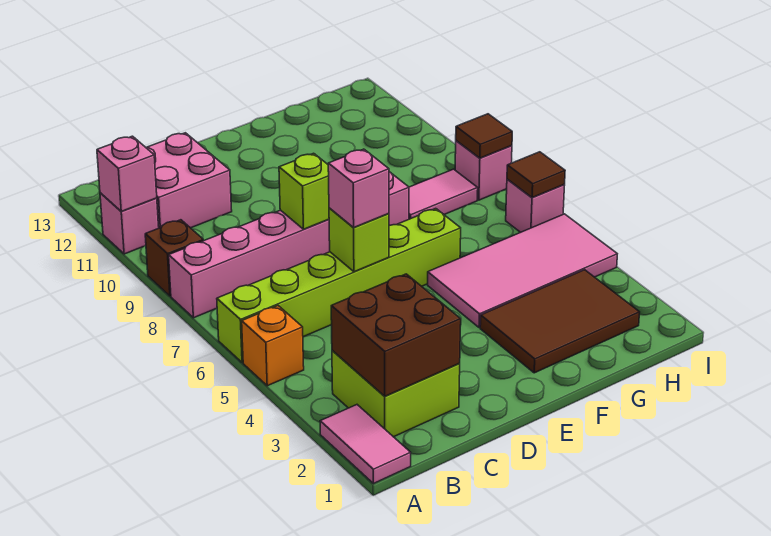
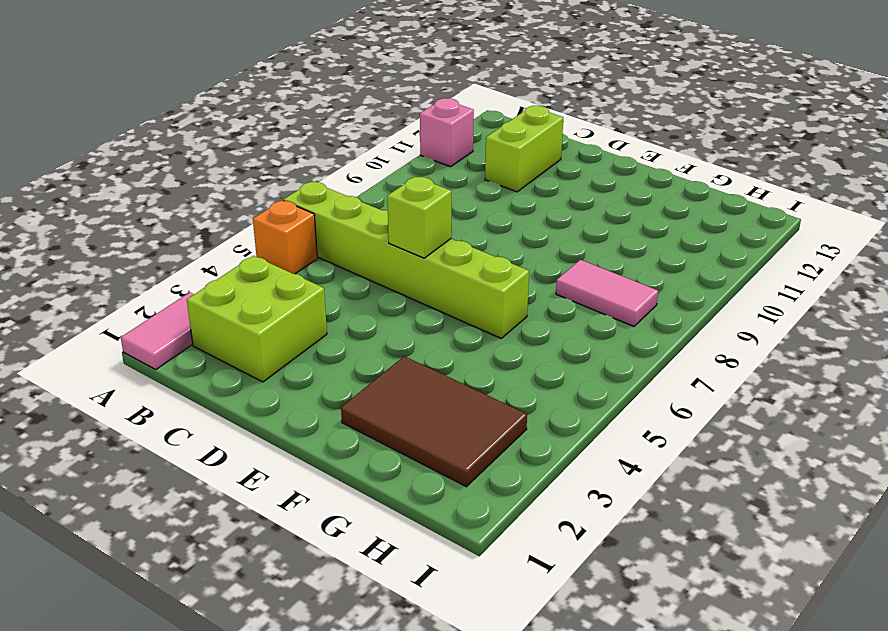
lime 1x2 brick [485,106,563,192] -> pink 2x2 brick [146,133,232,228]
none -> pink 1x6 brick [169,172,409,318]
none -> brown 1x1 brick [145,220,203,296]
none -> pink 2x4 tile [428,214,617,328]

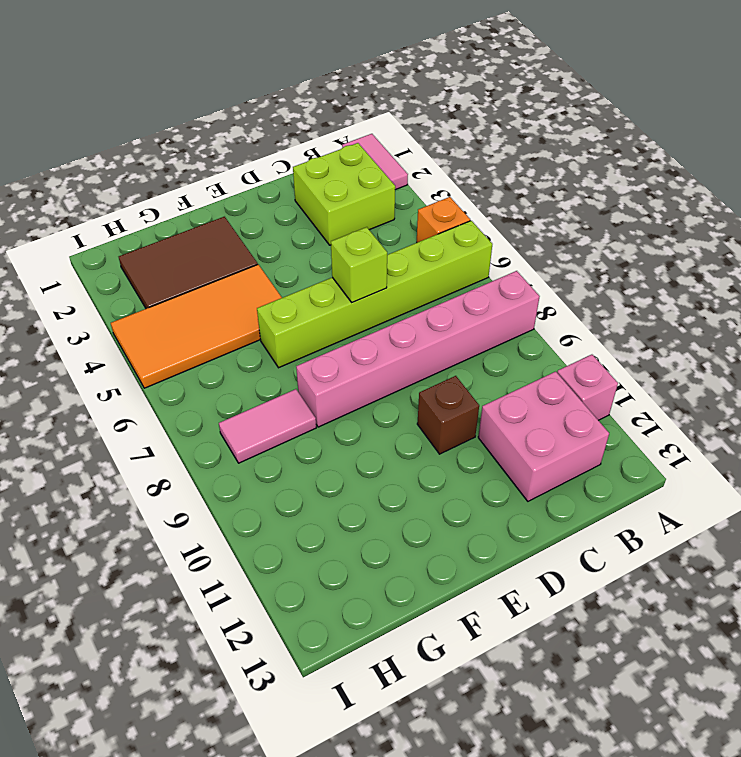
brown 1x1 brick [417,376,479,454] -> brown 1x1 brick moved to [145,220,203,296]
orange 2x4 tile [111,265,282,388] -> pink 2x4 tile [428,214,617,328]
none -> pink 1x1 brick [506,179,565,232]
none -> pink 1x1 brick [455,141,512,200]
none -> pink 1x1 brick [97,136,157,211]

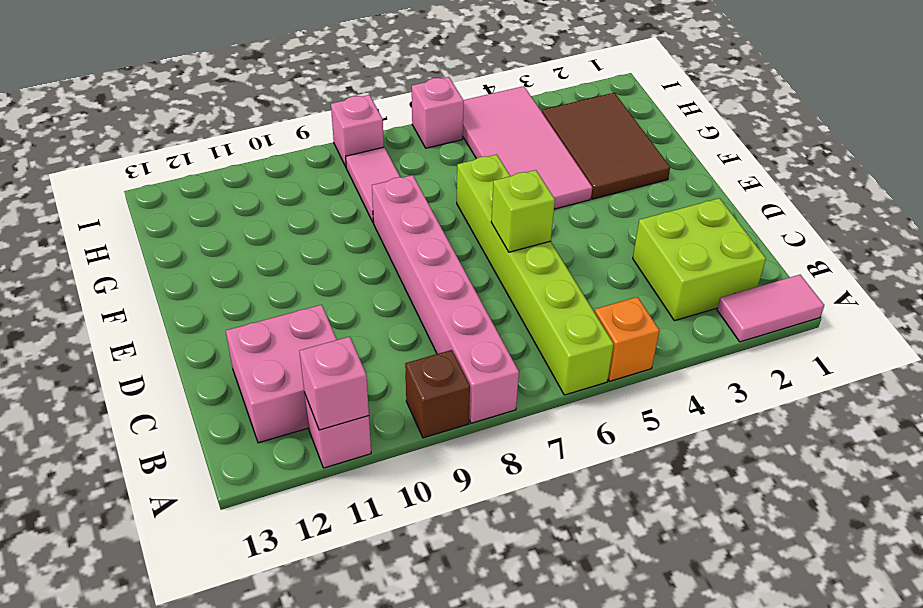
none -> brown 2x2 brick [331,274,461,396]
none -> lime 1x1 brick [279,153,329,229]
none -> brown 1x1 tile [507,152,565,198]

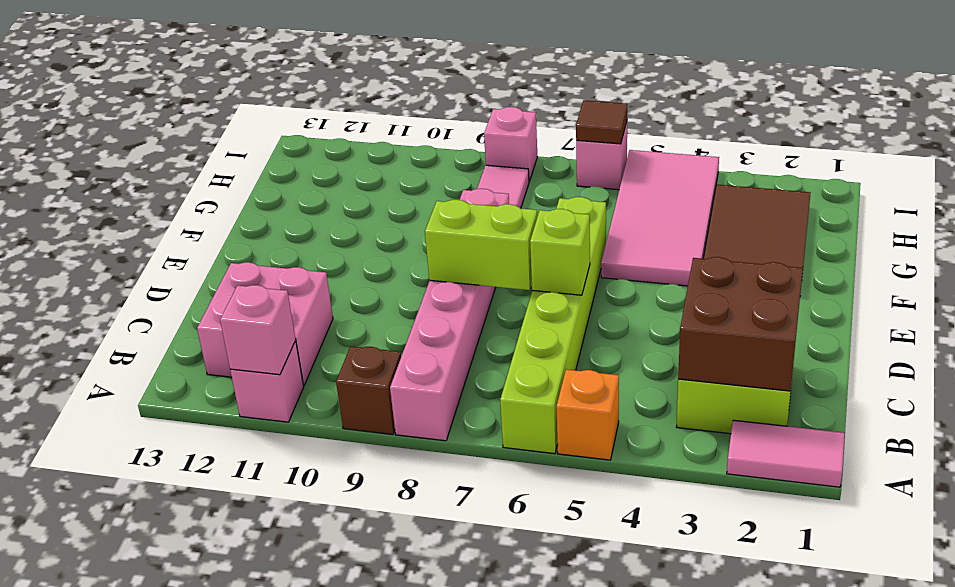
lime 1x2 brick [425,200,537,290] -> lime 1x1 brick [279,153,329,229]
none -> brown 1x1 tile [456,114,512,158]
none -> pink 1x1 brick [328,149,389,227]

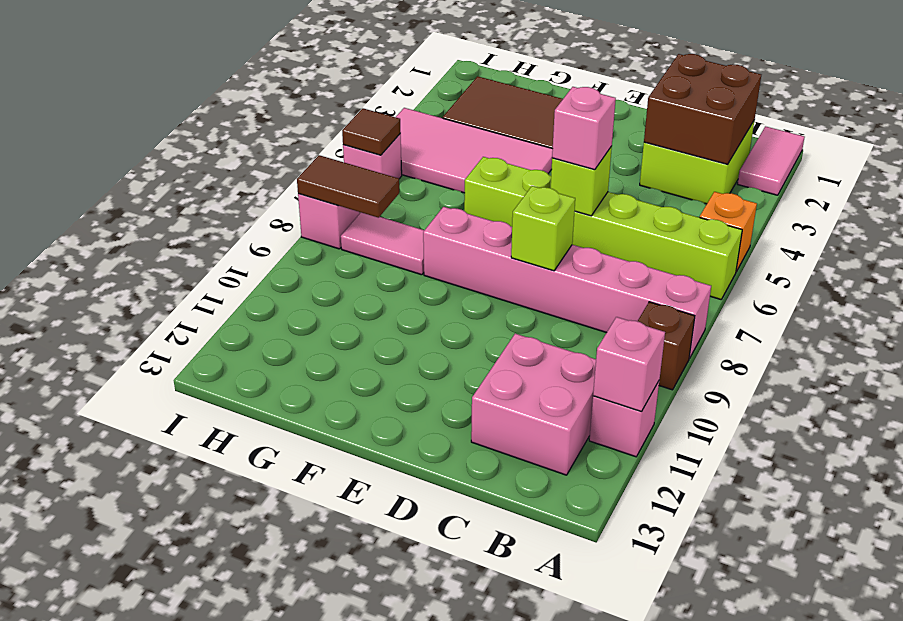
brown 1x2 tile [297,155,399,218] -> brown 1x1 tile [456,114,512,158]

